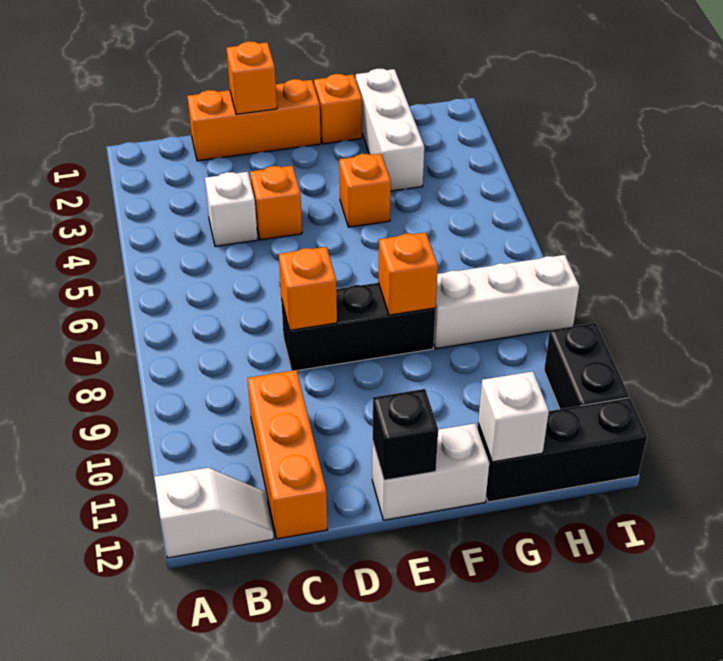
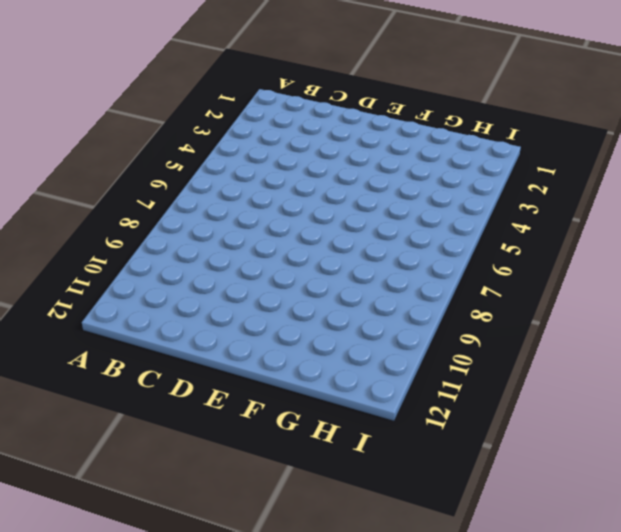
none -> white 1x2 slope [154,468,274,558]
none -> orange 1x3 brick [187,79,321,161]
none -> white 1x1 brick [205,172,258,246]

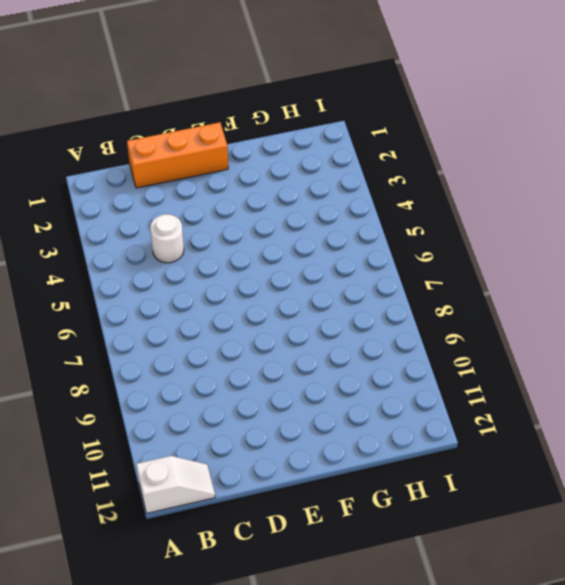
white 1x1 round brick [150,214,184,263] -> white 1x1 brick [205,172,258,246]
none -> orange 1x3 brick [248,370,328,539]
none -> orange 1x1 brick [250,166,302,240]
none -> black 1x3 brick [281,283,435,371]

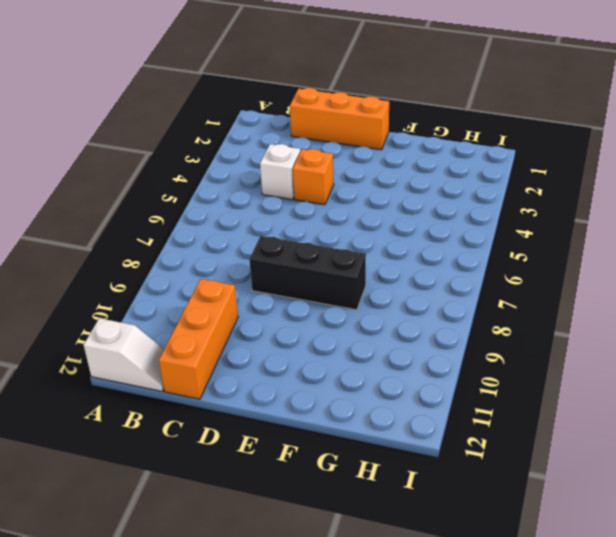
none -> white 1x2 brick [372,423,489,520]
none -> orange 1x1 brick [314,74,362,144]
none -> orange 1x1 brick [339,154,391,227]

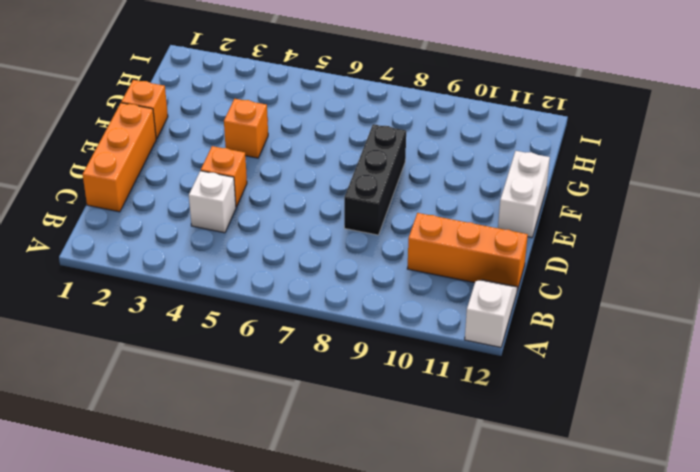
none -> white 1x3 brick [356,69,424,191]
none -> white 1x3 brick [434,255,579,349]
none -> black 1x3 brick [478,398,647,502]

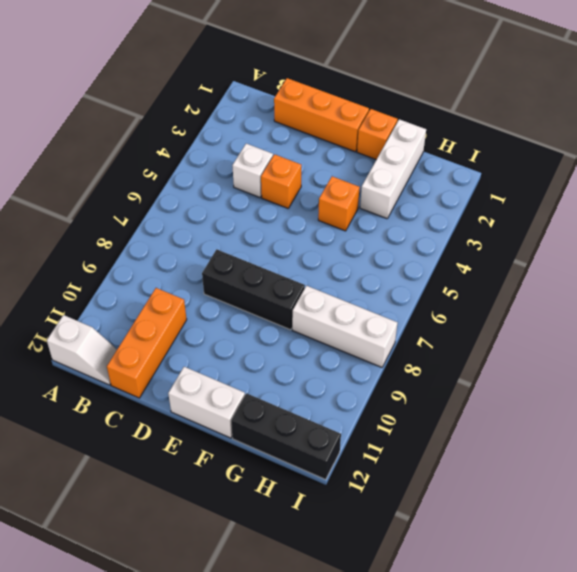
none -> black 1x2 brick [544,323,629,409]
none -> orange 1x1 brick [227,41,277,114]
none -> orange 1x1 brick [279,247,337,330]

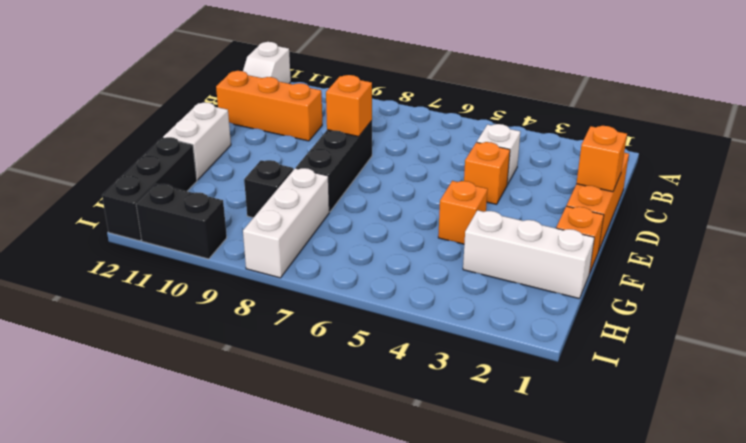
black 1x1 brick [244,160,293,218] -> black 1x1 brick moved to [373,389,438,480]
none -> orange 1x1 brick [378,232,438,315]
none -> white 1x1 brick [478,371,549,462]

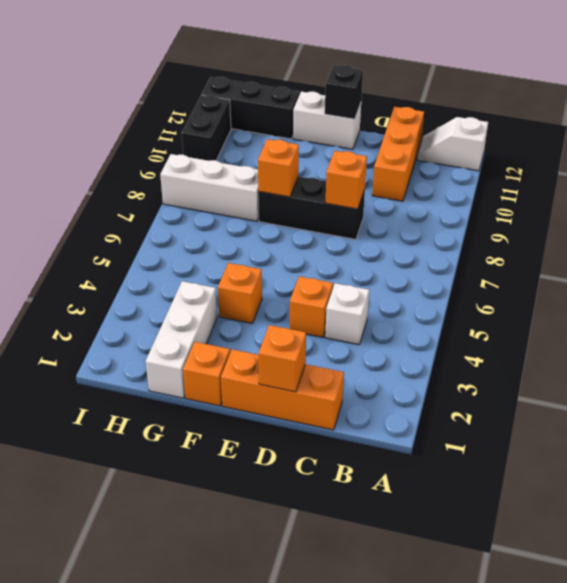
none -> white 1x1 brick [478,371,549,462]

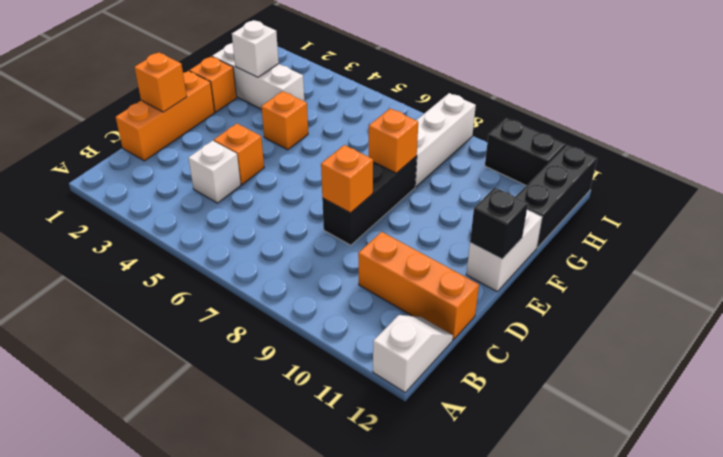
white 1x1 brick [232,20,279,77] -> white 1x1 brick moved to [478,371,549,462]

